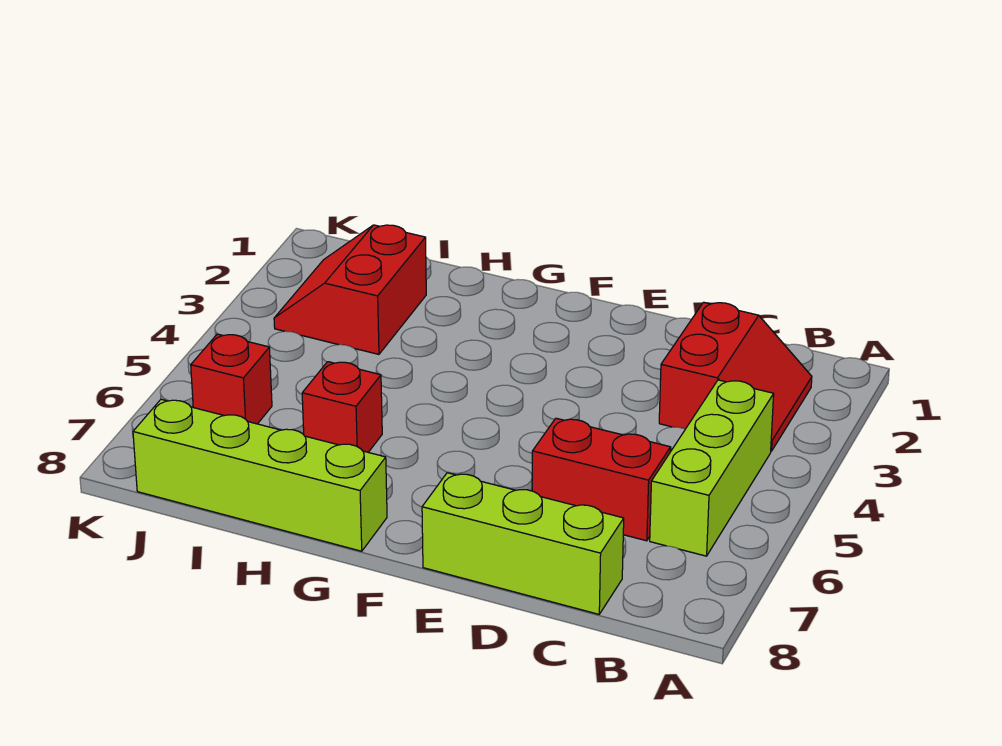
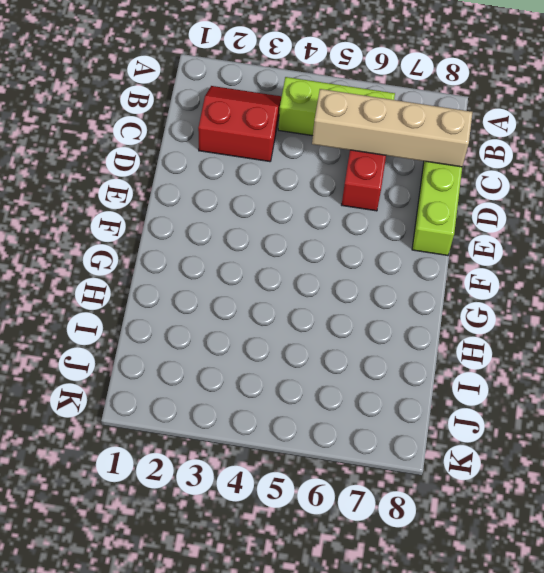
tan 1x4 brick [312,89,472,167] -> none
none -> lime 1x4 brick [133,399,387,551]
none -> red 1x1 brick [302,362,382,452]

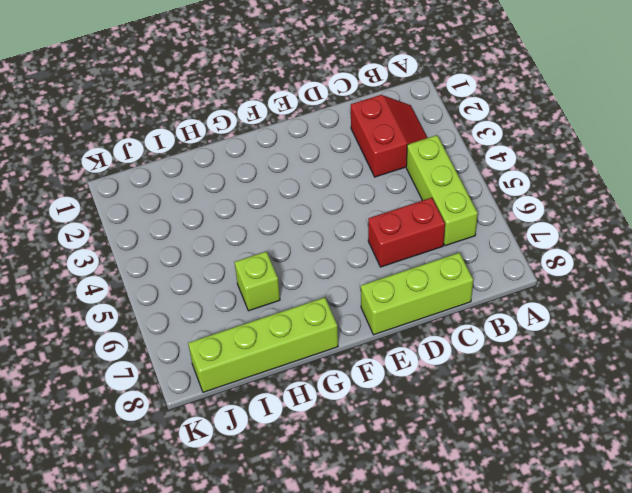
lime 1x1 brick [235,251,280,311] -> red 1x1 brick [302,362,382,452]
none -> red 2x2 slope [274,225,426,354]
none -> red 1x1 brick [191,334,272,424]

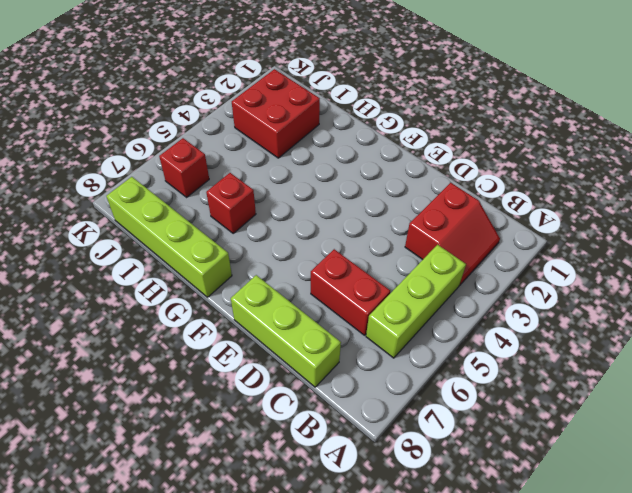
red 2x2 brick [232,69,320,158] -> red 2x2 slope [274,225,426,354]

